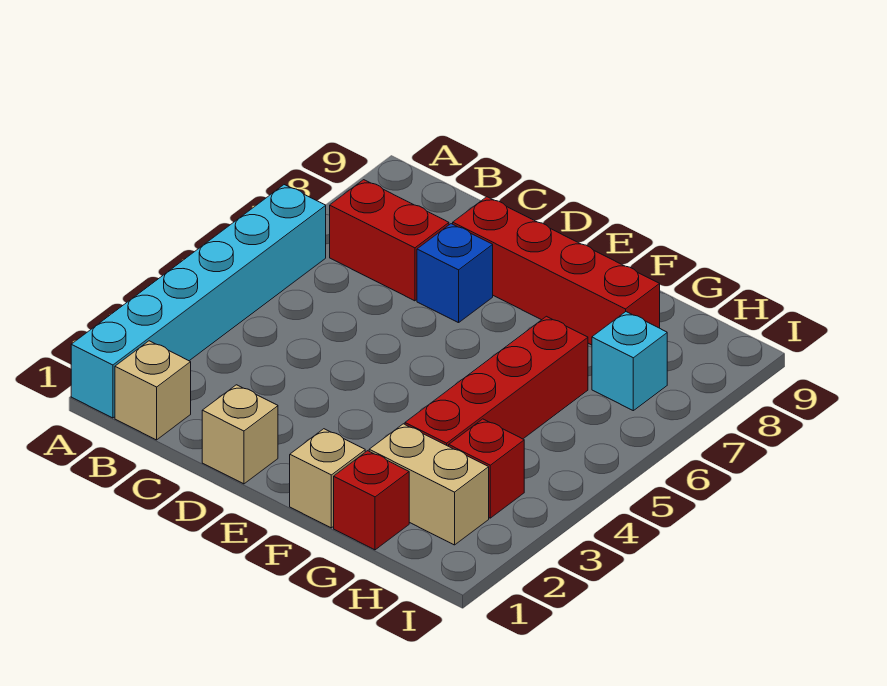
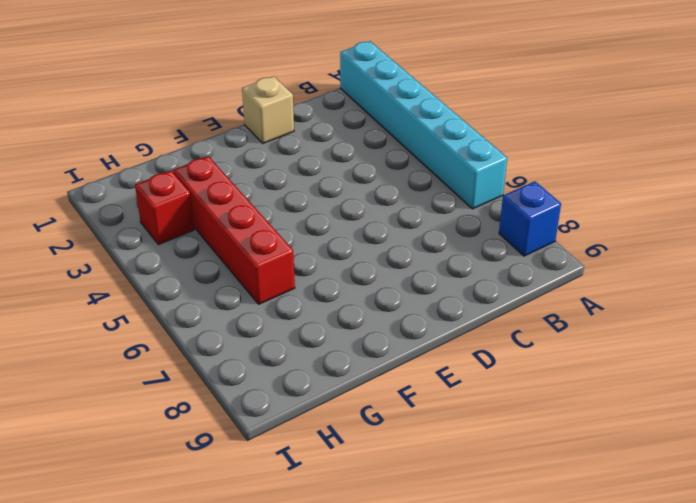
blue 1x1 brick [499,181,561,256] -> blue 1x1 brick moved to [417,224,493,323]
none -> tan 1x1 brick [115,341,191,440]
none -> red 1x2 brick [330,180,449,301]
none -> red 1x4 brick [453,197,660,345]

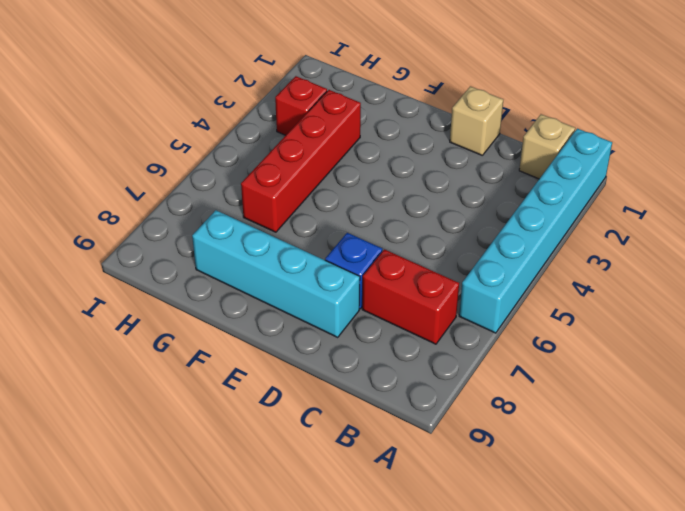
cyan 1x4 brick [192,210,360,337] -> red 1x4 brick [453,197,660,345]
none -> tan 1x1 brick [290,429,365,528]
none -> red 1x1 brick [334,451,409,550]
none -> tan 1x2 brick [369,424,489,545]

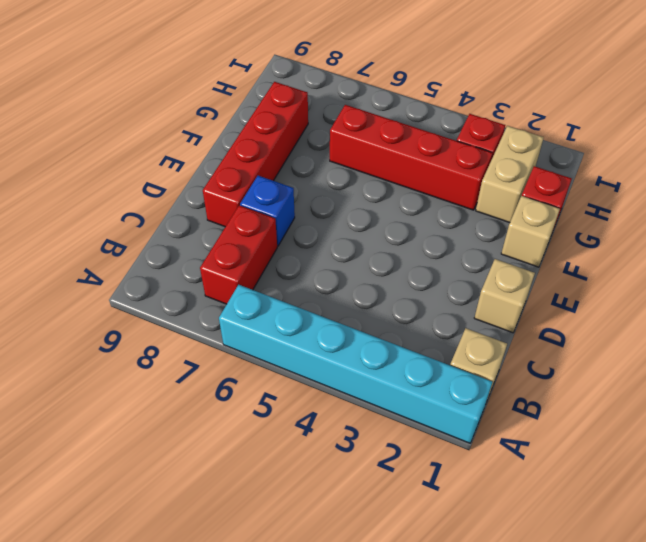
none -> cyan 1x1 brick [592,312,667,411]

